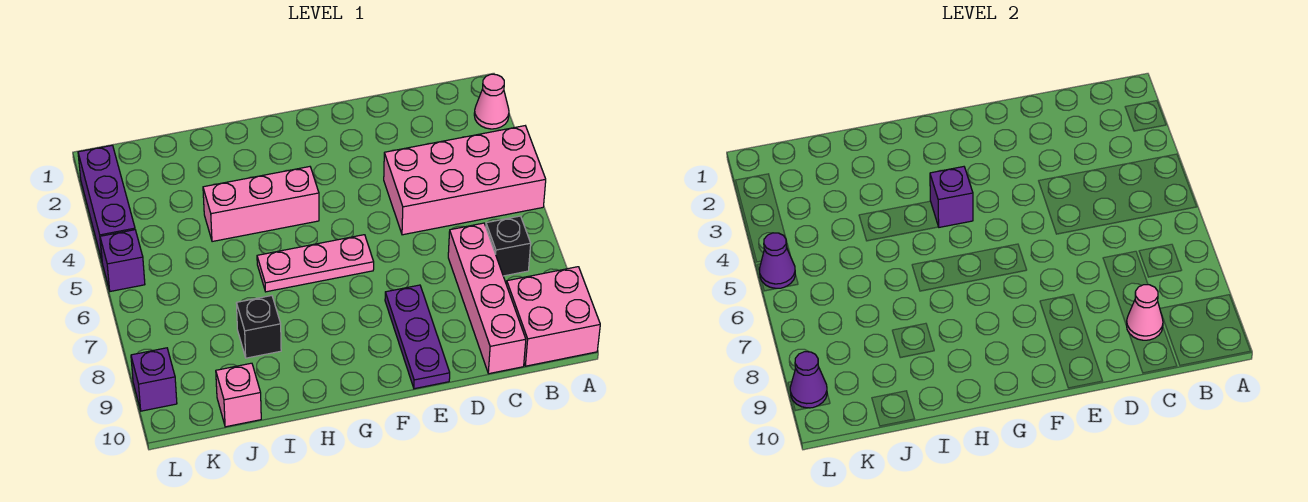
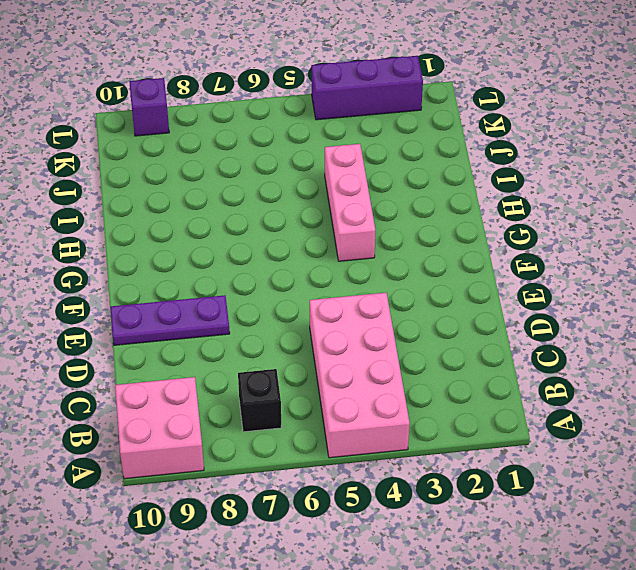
none -> pink 1x1 cone [474,74,509,129]
none -> pink 1x4 brick [448,223,526,374]
none -> pink 1x3 plate [257,235,374,292]

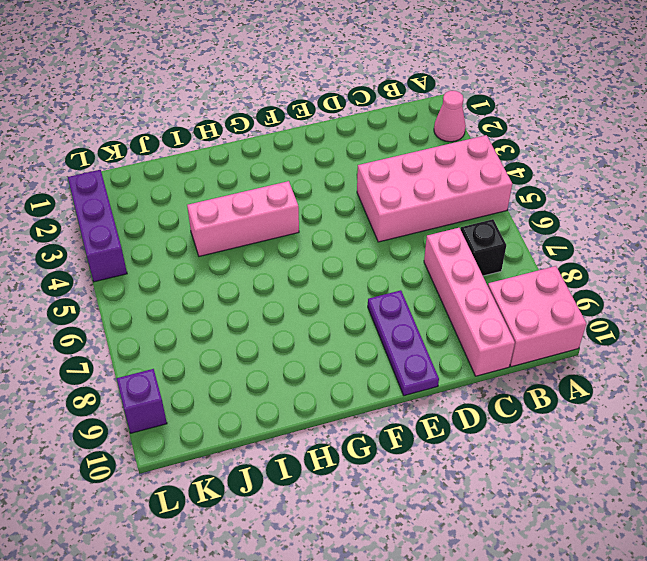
none -> pink 1x3 plate [257,235,374,292]
none -> black 1x1 brick [237,296,281,358]
none -> pink 1x1 brick [216,363,261,427]

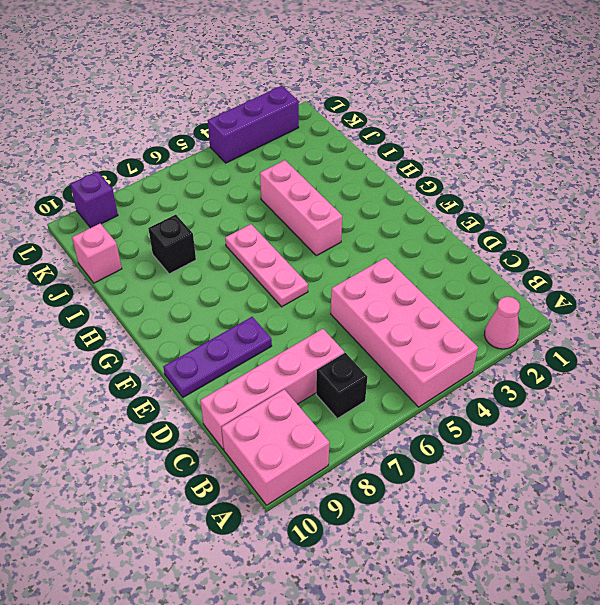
none -> purple 1x1 brick [100,230,145,291]
none -> pink 1x1 cone [1126,285,1163,340]
none -> purple 1x1 brick [930,167,973,227]

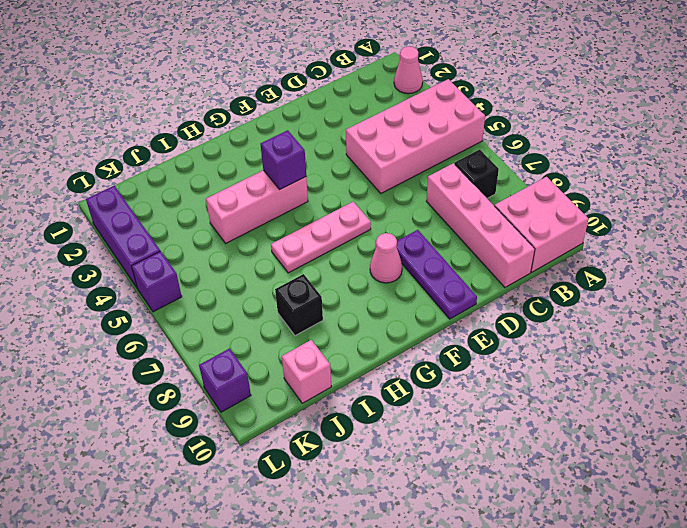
pink 1x1 cone [370,233,402,283] -> pink 1x1 cone moved to [1126,285,1163,340]
none -> purple 1x1 cone [759,233,795,288]
none -> purple 1x1 cone [790,352,827,408]

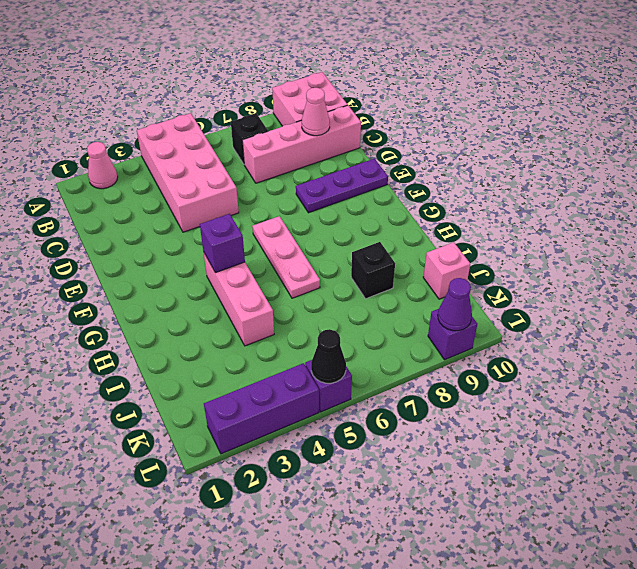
black 1x1 cone [311,329,346,383] -> purple 1x1 cone [759,233,795,288]

